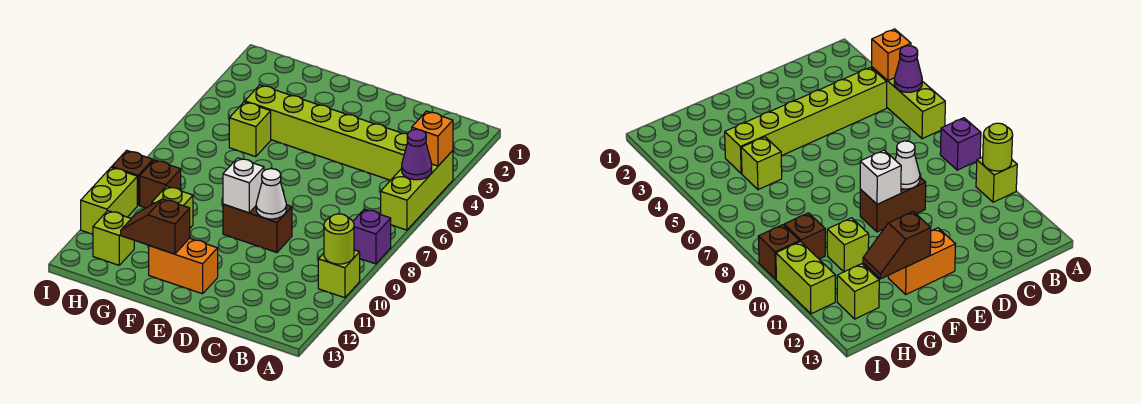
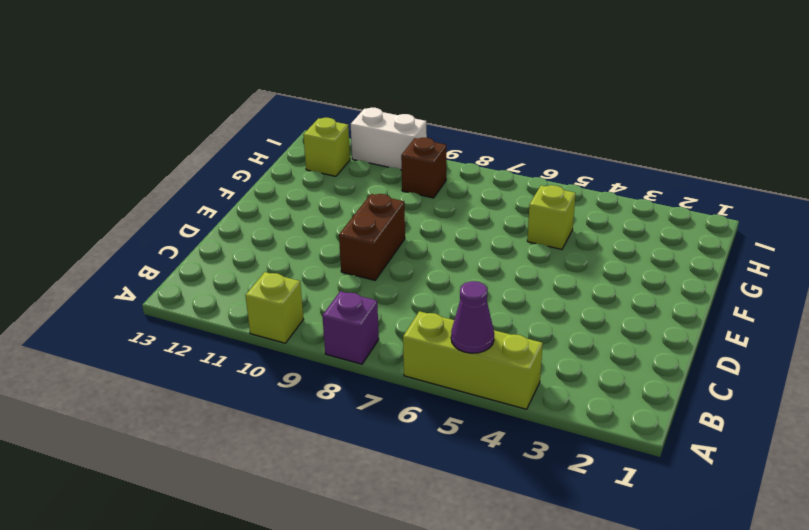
white 1x2 brick [351,108,427,170] -> lime 1x2 brick [81,167,137,234]
none -> lime 1x6 brick [245,85,407,180]
none -> orange 1x2 brick [149,238,218,294]
none -> lime 1x1 brick [152,186,193,228]

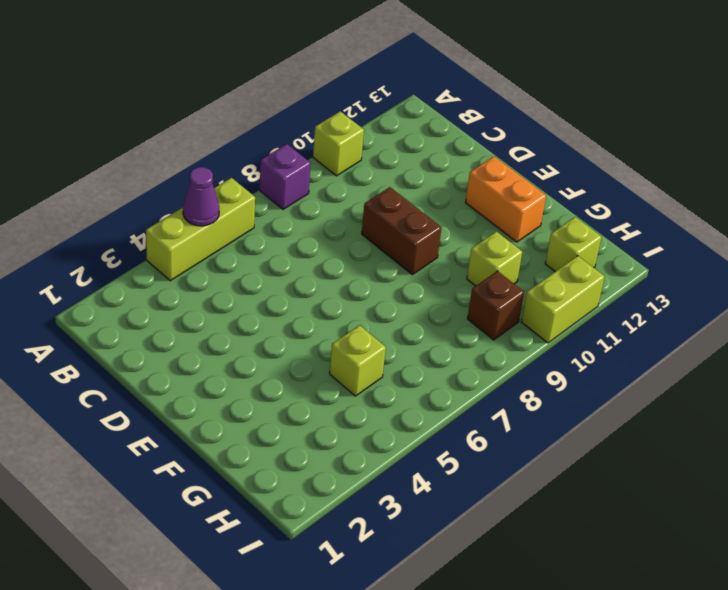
none -> lime 1x6 brick [245,85,407,180]
none -> brown 1x1 brick [112,150,153,205]
none -> orange 1x1 brick [412,111,453,166]

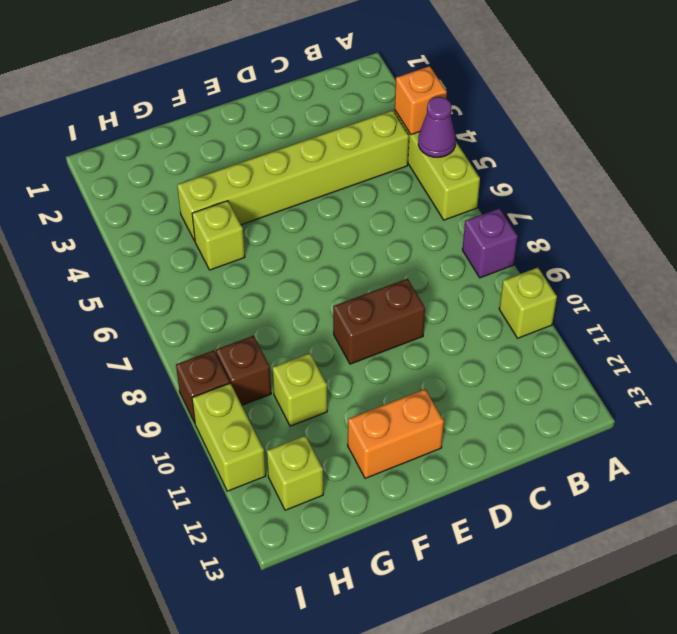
none -> lime 1x1 round brick [324,214,354,264]
none -> white 1x1 cone [256,169,286,219]
none -> white 1x1 brick [223,158,264,213]

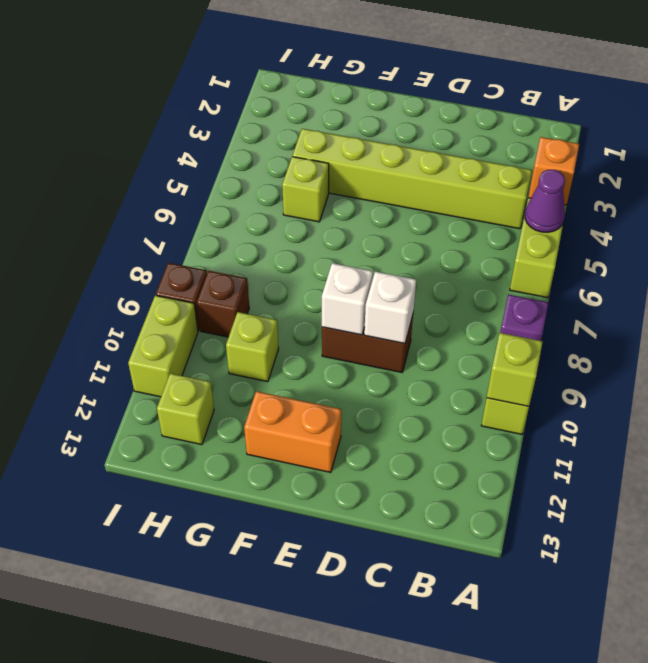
lime 1x1 brick [487,333,543,406] -> lime 1x1 round brick [324,214,354,264]
white 1x1 brick [364,272,416,343] -> white 1x1 cone [256,169,286,219]
none -> brown 1x2 slope [121,199,190,254]

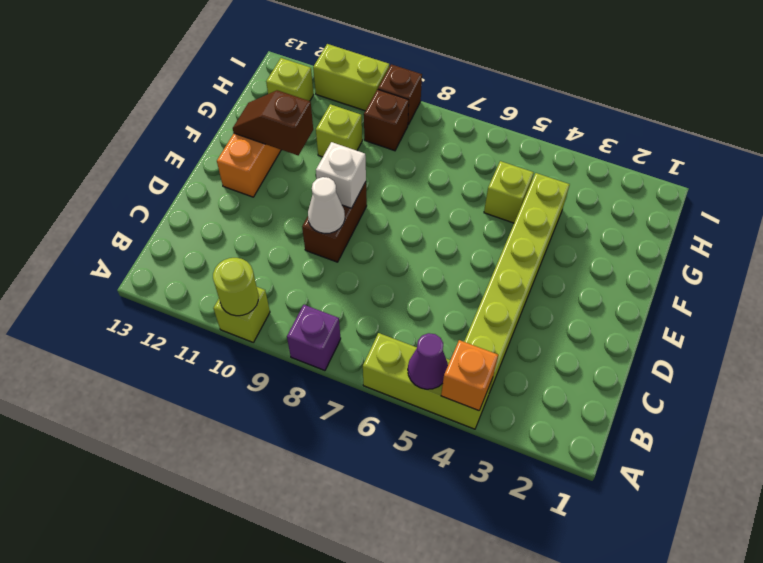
brown 1x2 slope [233,90,313,155] -> brown 1x2 slope turned to [121,199,190,254]

